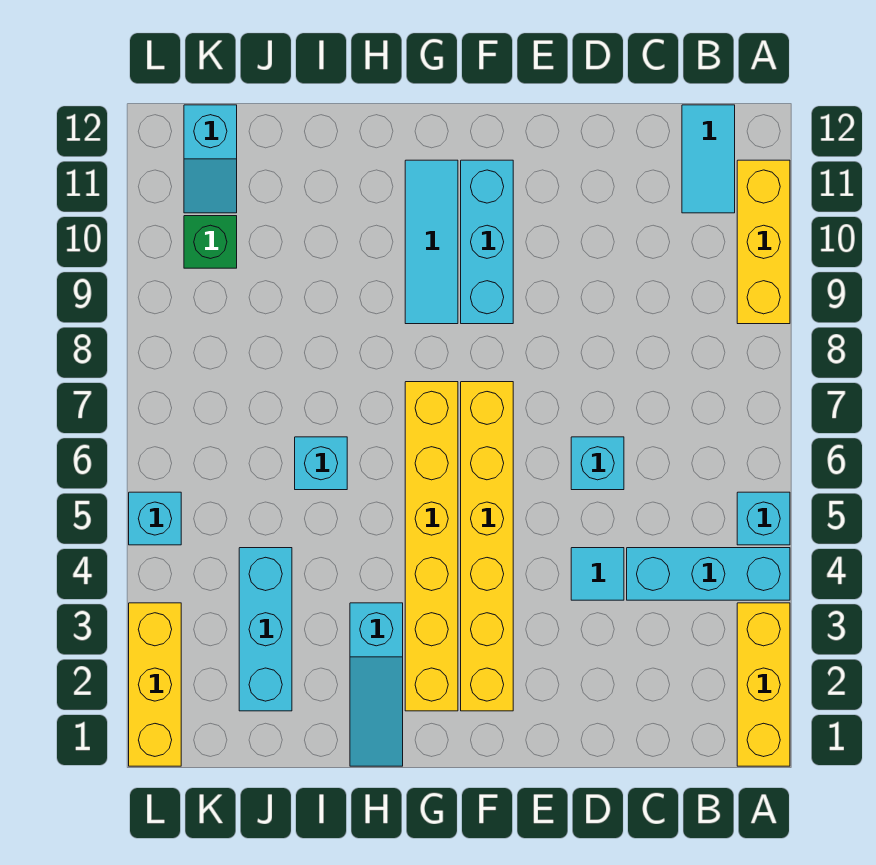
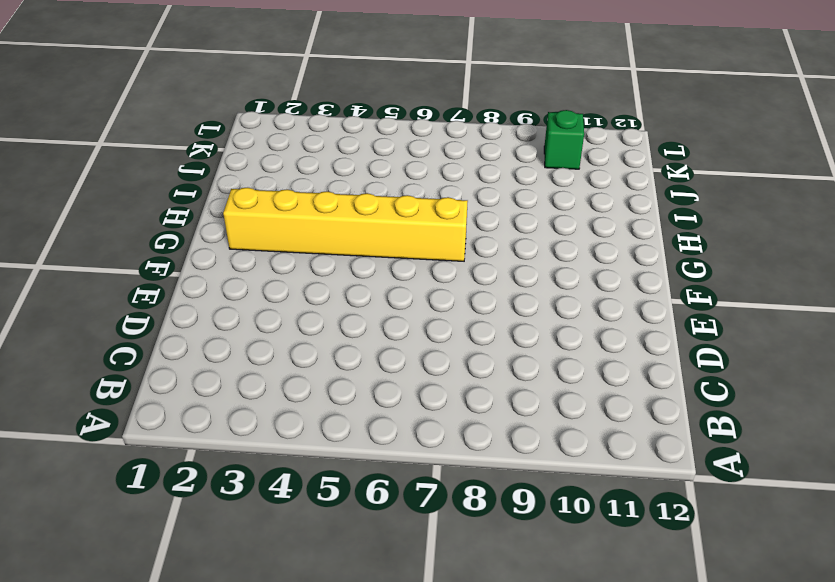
none -> yellow 1x3 brick [737,603,790,766]
none -> cyan 1x3 brick [627,548,790,600]
none -> cyan 1x1 brick [737,492,790,545]

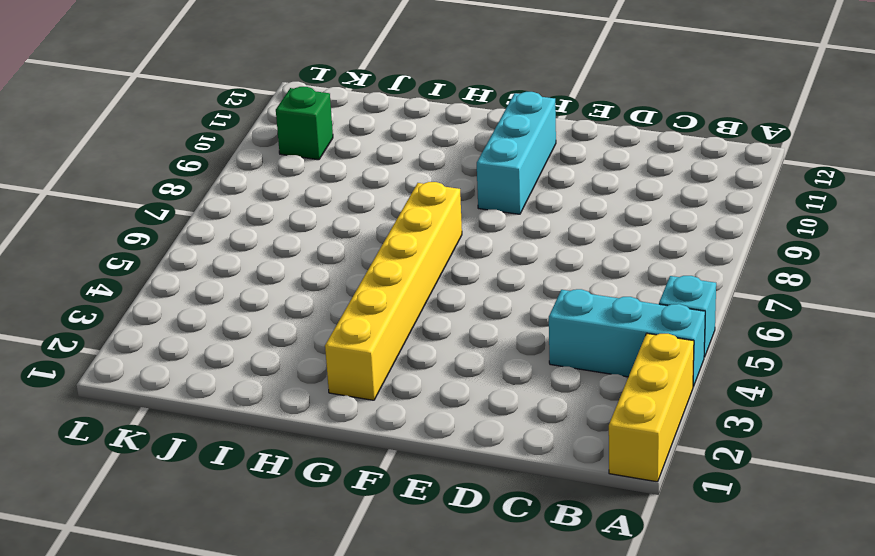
none -> yellow 1x3 brick [737,160,790,324]
none -> cyan 1x2 tile [682,105,735,213]
none -> cyan 1x1 tile [571,548,624,600]

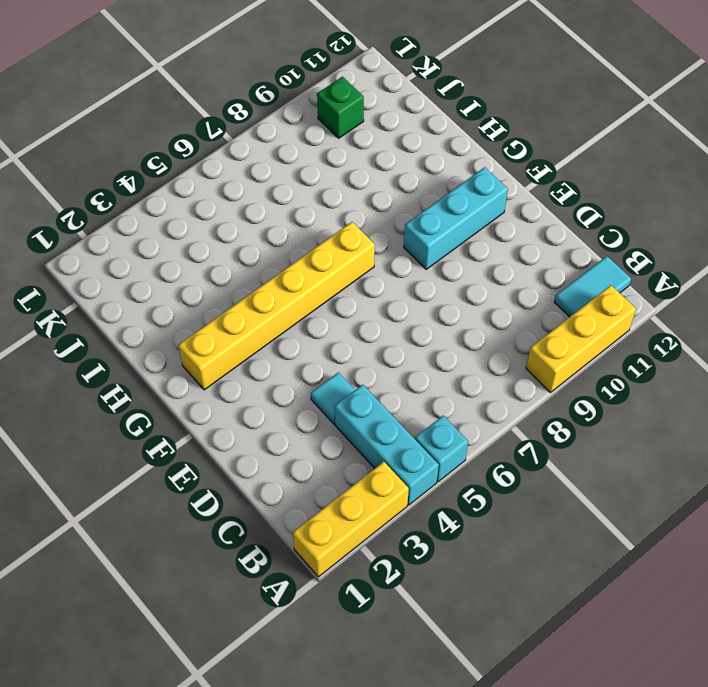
none -> cyan 1x1 brick [571,437,624,490]
none -> yellow 1x6 brick [461,382,513,711]
none -> cyan 1x3 tile [405,160,458,324]

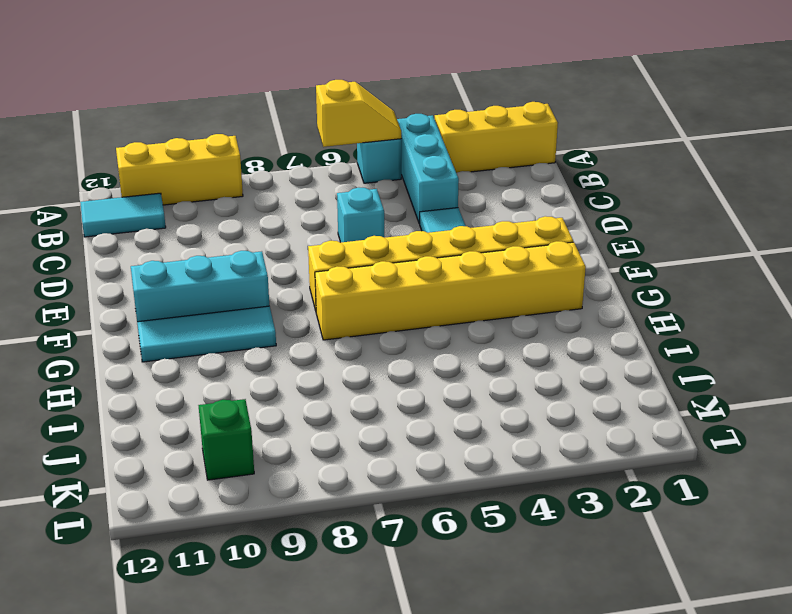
yellow 1x2 slope [316,80,401,147] -> none
none -> cyan 1x3 slope [350,603,403,766]
none -> cyan 1x1 brick [295,437,347,490]
none -> cyan 1x3 brick [239,548,292,711]

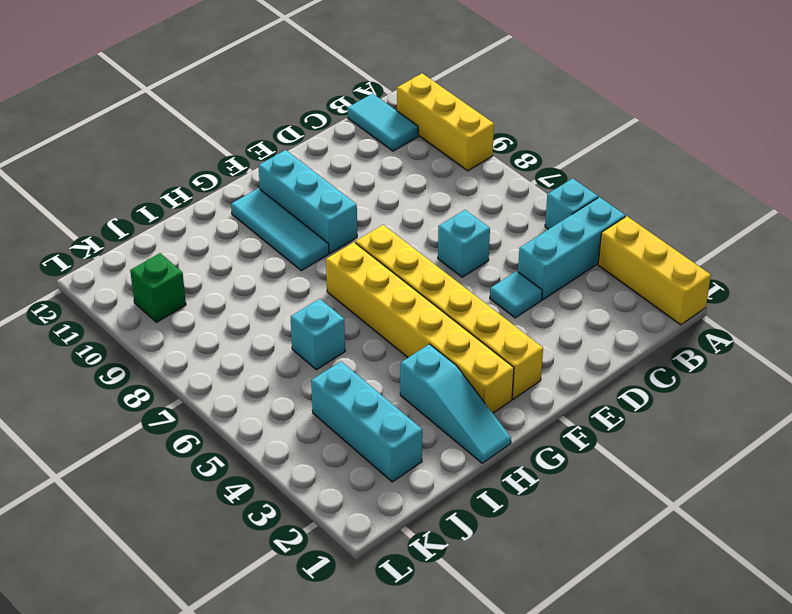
none -> cyan 1x2 slope [184,105,237,213]
none -> yellow 1x3 brick [129,603,181,766]
none -> cyan 1x1 brick [129,492,181,545]

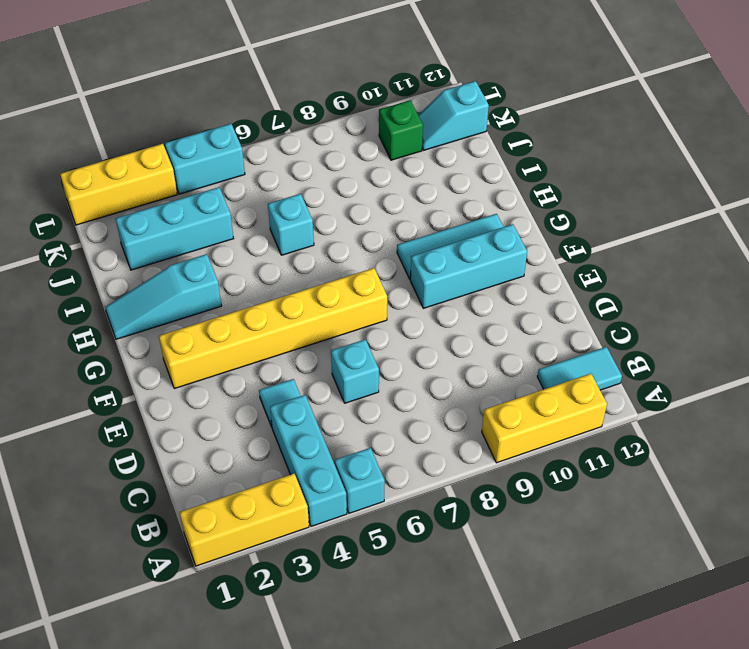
cyan 1x2 brick [165,124,245,194] -> cyan 1x1 brick [129,492,181,545]
none -> yellow 1x6 brick [405,382,458,711]

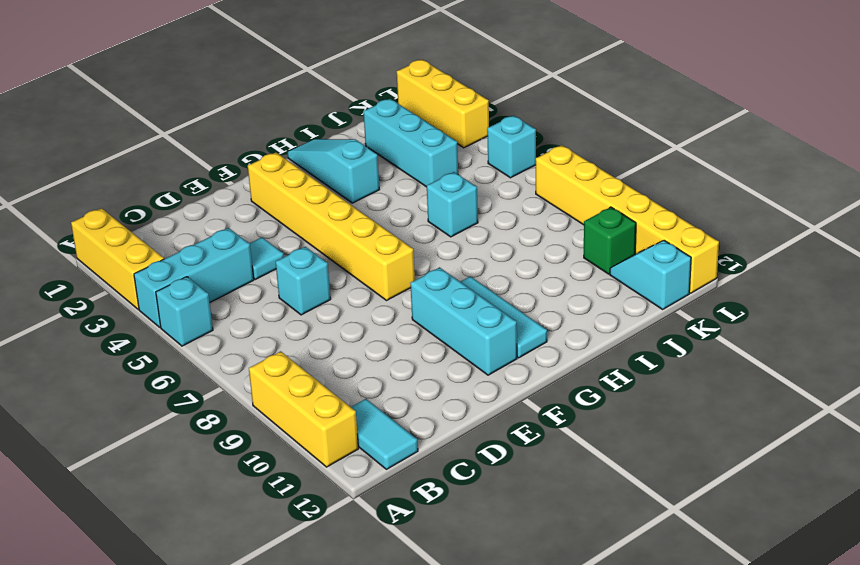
yellow 1x6 brick [536,145,719,293] -> yellow 1x6 brick moved to [405,382,458,711]

